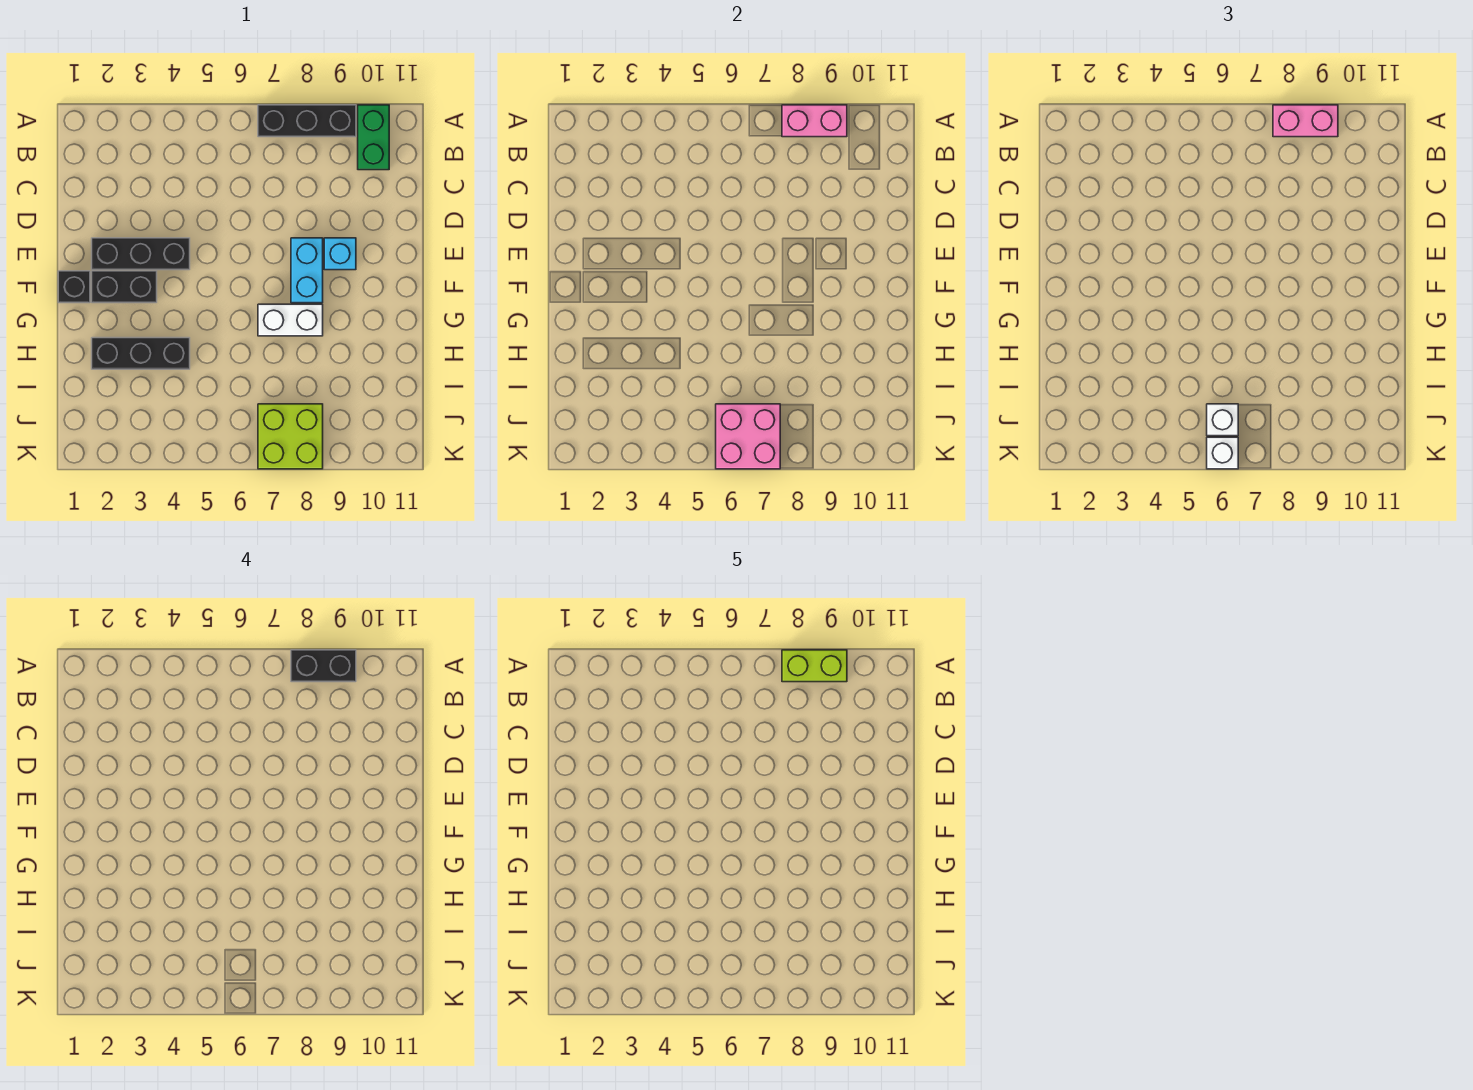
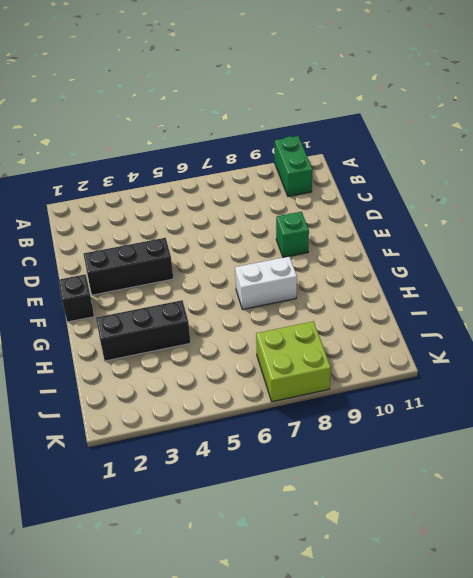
green 1x1 brick [276,212,309,257] -> cyan 1x1 brick [324,238,356,270]
none -> black 1x3 brick [258,105,356,137]
none -> cyan 1x2 brick [291,238,323,303]
none -> black 1x2 brick [92,271,157,303]

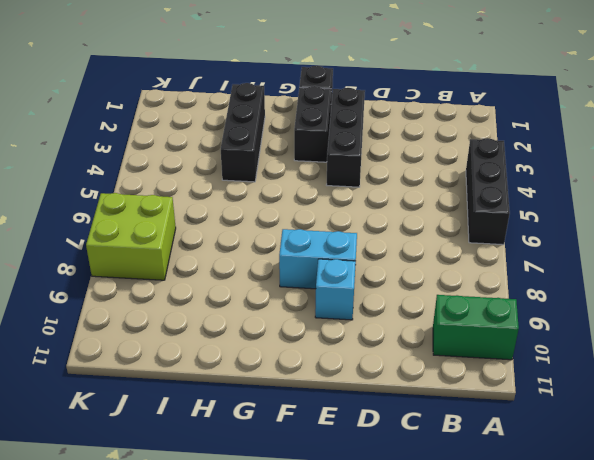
black 1x3 brick [466,138,510,245] -> black 1x3 brick moved to [258,105,356,137]
none -> white 1x2 brick [258,304,323,336]
none -> pink 1x2 brick [782,105,847,137]
none -> pink 2x2 brick [716,404,780,469]

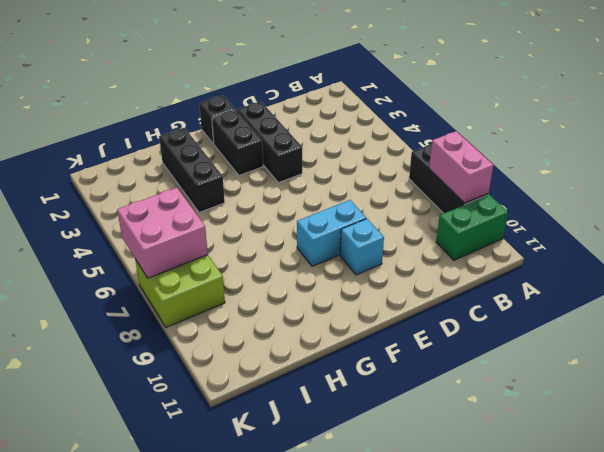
none -> white 1x2 brick [258,304,323,336]
none -> pink 1x2 brick [1273,105,1338,137]
none -> white 1x1 brick [1207,404,1238,436]

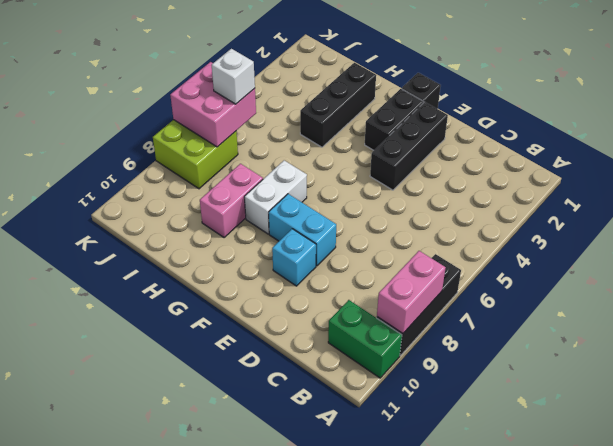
pink 1x2 brick [200,164,263,237] -> pink 1x2 brick moved to [1273,105,1338,137]
none -> white 1x1 brick [1207,437,1238,469]
none -> black 1x2 brick [291,650,356,682]
none -> lime 1x2 brick [782,650,847,682]

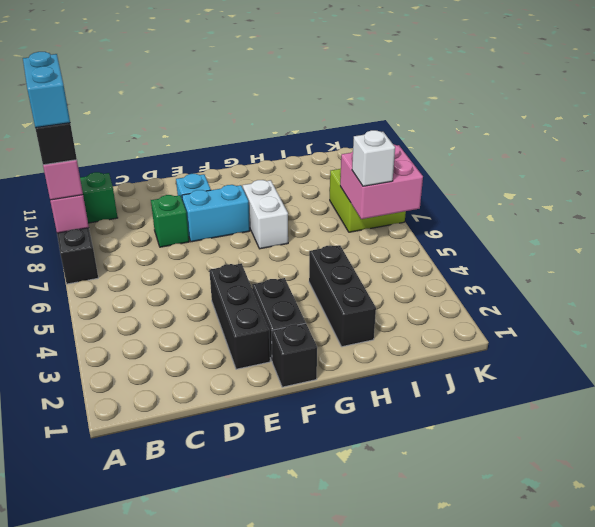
cyan 1x2 brick [23,52,70,128] -> lime 1x2 brick [782,650,847,682]
green 1x1 brick [151,195,189,247] -> none
none -> white 1x1 brick [1207,437,1238,469]

